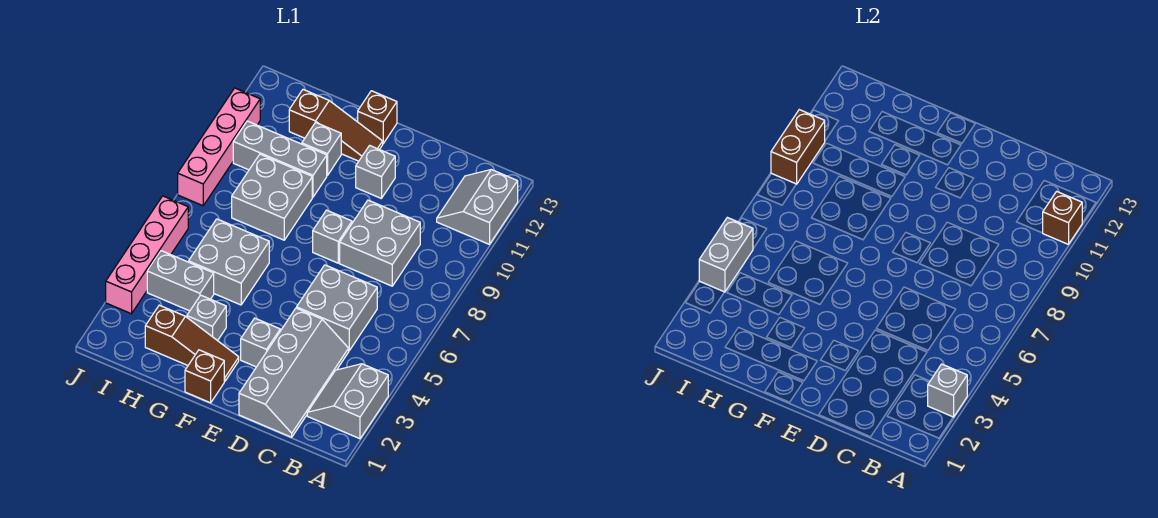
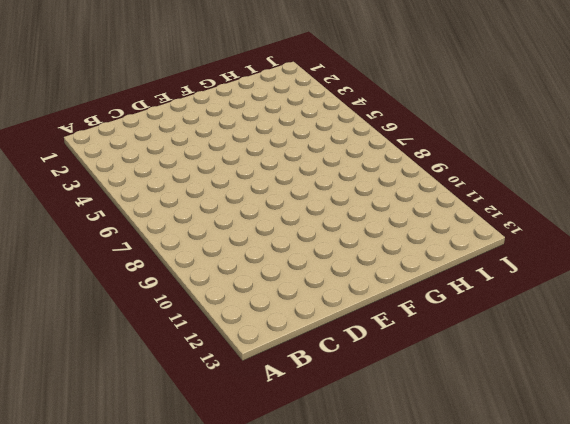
none -> grey 2x2 slope [307,364,388,439]
none -> grey 2x2 slope [437,170,518,244]
none -> grey 2x4 slope [239,308,349,437]

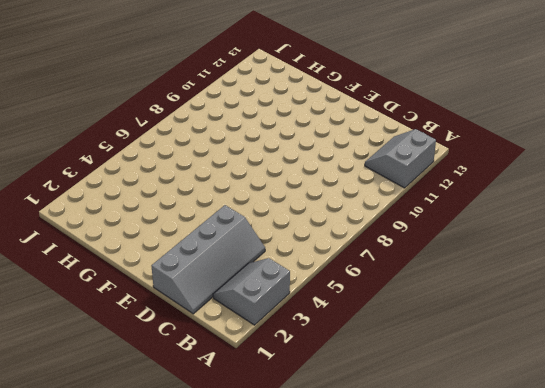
none -> grey 2x2 brick [297,265,377,351]
none -> grey 2x2 brick [340,200,420,286]
none -> grey 1x1 brick [241,318,280,367]

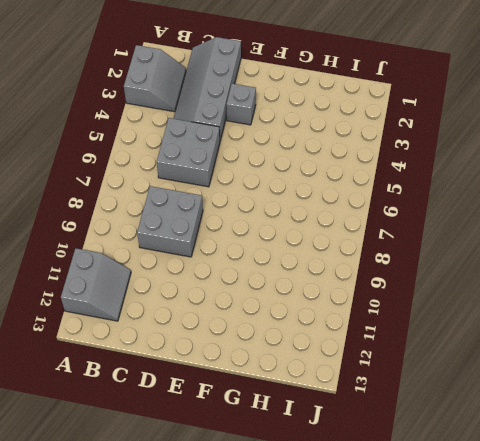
none -> grey 1x1 brick [313,210,352,263]
none -> grey 1x1 brick [356,145,395,198]
none -> brown 1x1 brick [185,350,224,403]

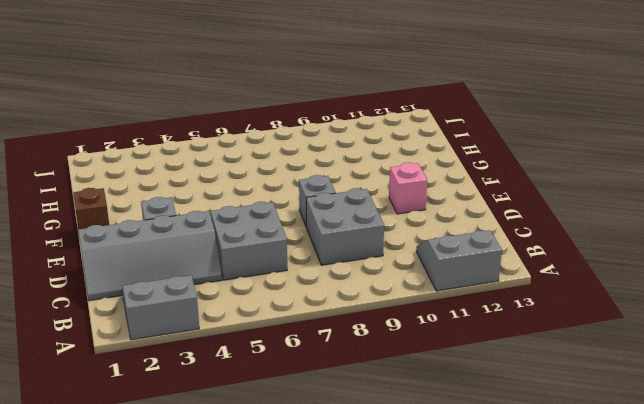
pink 1x1 brick [389,162,427,214] -> grey 1x1 brick [356,145,395,198]
none -> brown 1x3 slope [145,305,239,381]
none -> brown 1x3 slope [289,90,383,161]
none -> brown 1x1 brick [358,91,397,143]

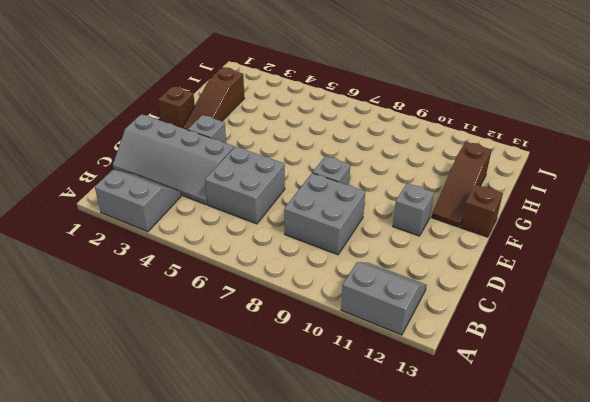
none -> grey 1x1 brick [187,295,226,341]
none -> grey 2x2 brick [189,219,269,305]
none -> grey 2x2 brick [232,154,312,240]

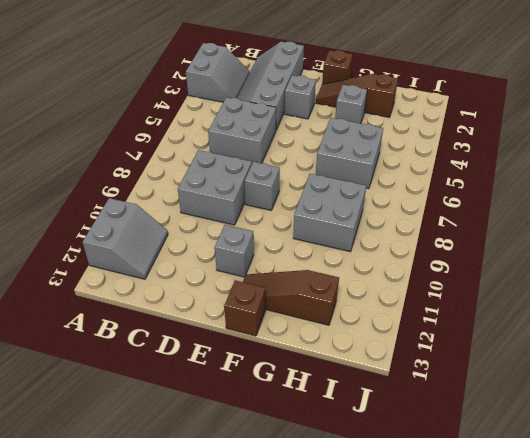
none -> grey 1x3 brick [233,121,327,197]
none -> grey 1x1 brick [302,122,341,176]
none -> grey 1x2 brick [147,251,214,311]

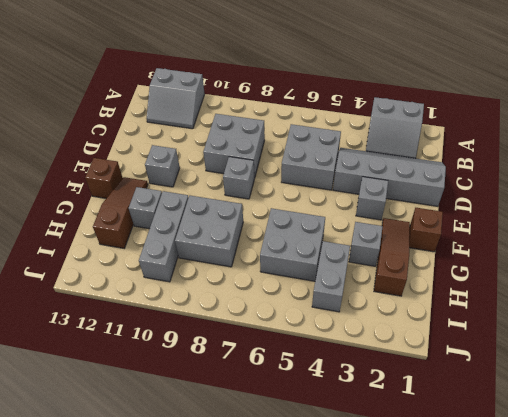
none -> pink 1x4 brick [106,196,188,314]
none -> pink 1x4 brick [178,88,260,206]
none -> grey 1x1 brick [928,364,967,417]

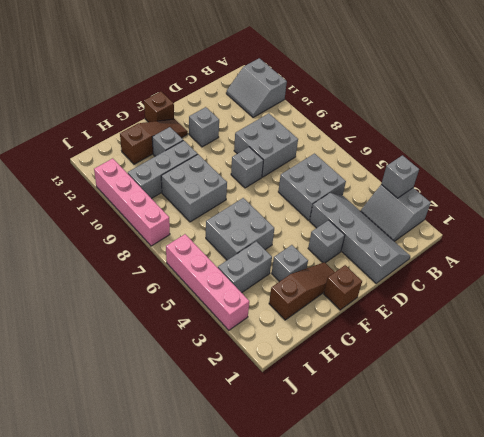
none -> brown 1x1 brick [1043,191,1082,244]
none -> grey 1x2 brick [699,218,753,292]
none -> brown 1x2 brick [771,110,825,184]

